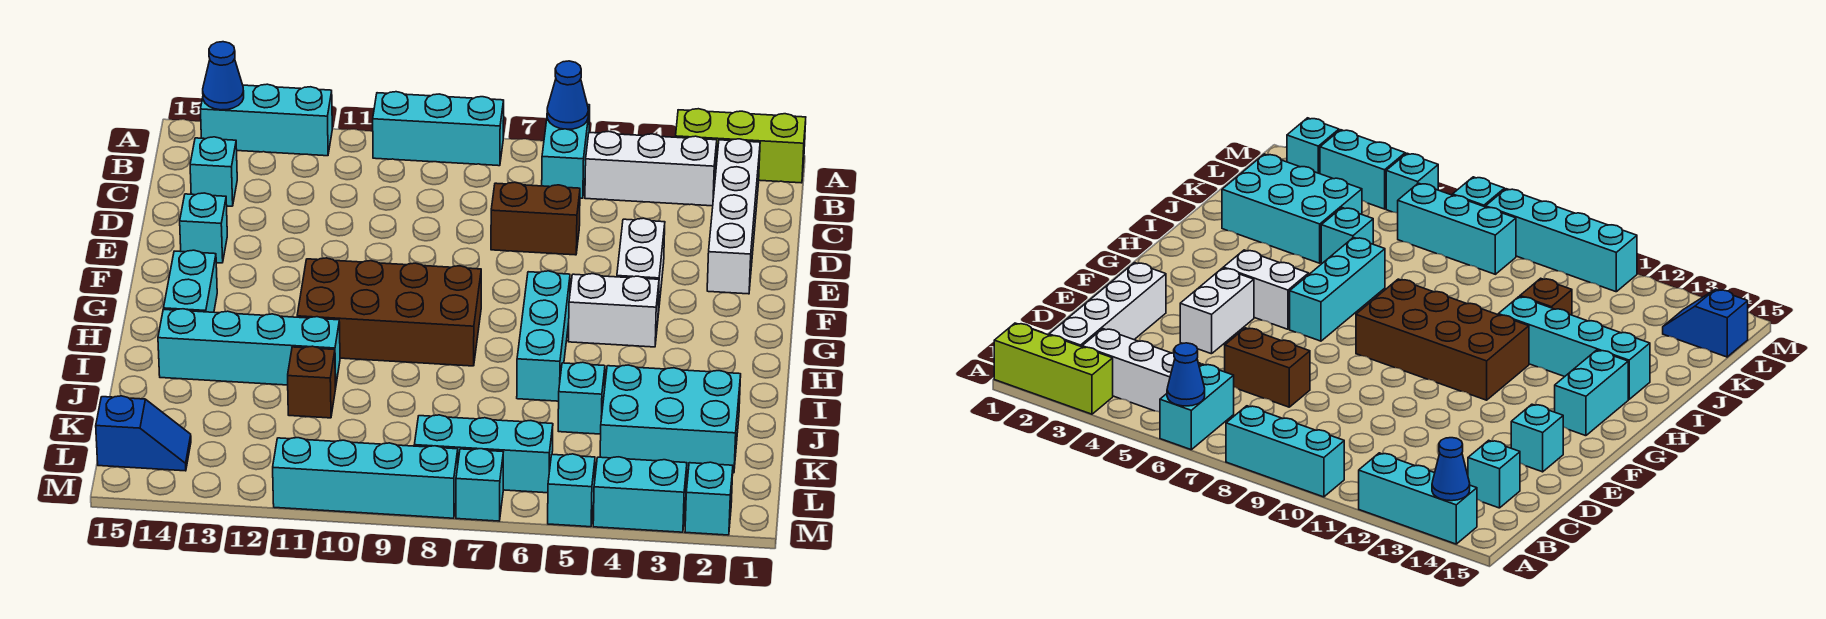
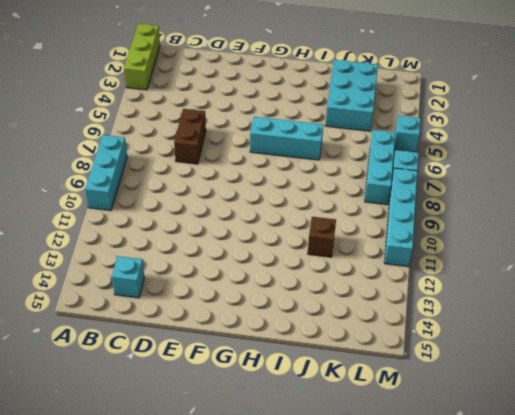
none -> cyan 1x2 brick [542,105,590,198]
none -> cyan 1x3 brick [200,84,332,156]
none -> white 1x4 brick [707,139,760,294]

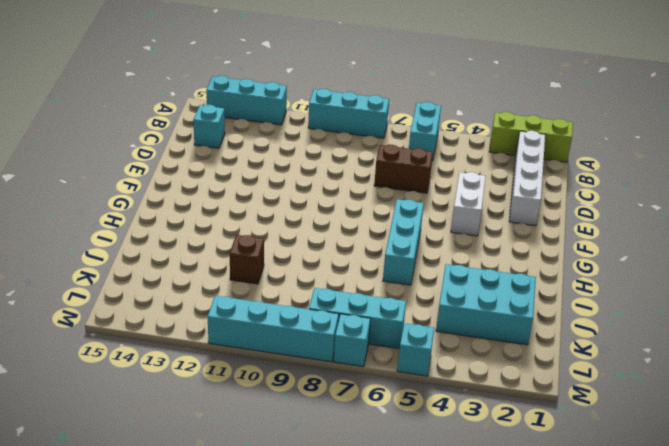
none -> white 1x3 brick [585,131,717,206]
none -> cyan 1x1 brick [180,193,227,263]
none -> white 1x2 brick [568,274,659,347]

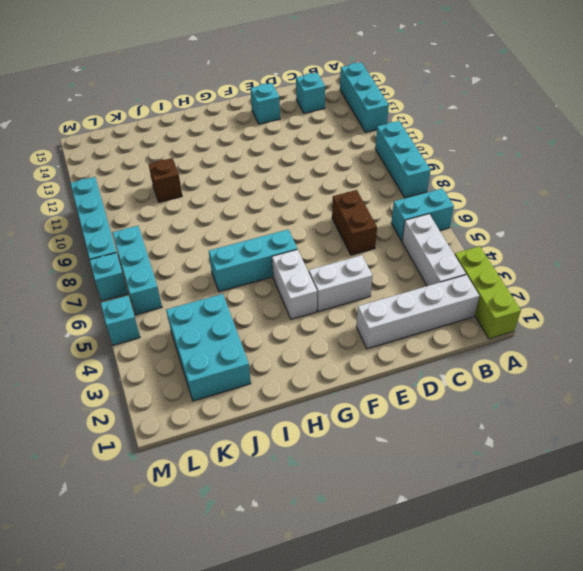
none -> brown 2x4 brick [297,258,481,366]
none -> cyan 1x2 brick [164,250,217,312]
none -> cyan 1x4 brick [158,309,340,388]

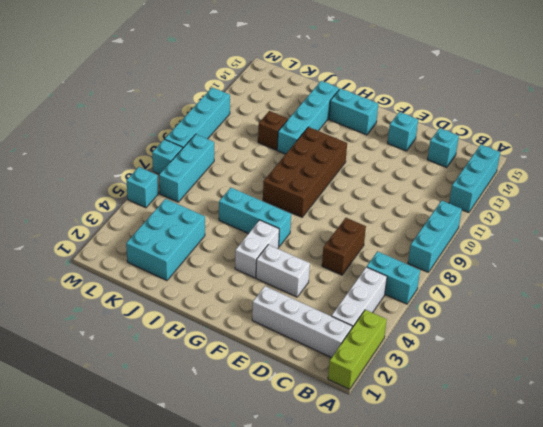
none -> cyan 1x1 brick [558,362,605,434]
none -> blue 1x2 slope [96,396,191,471]
none -> cyan 1x1 brick [685,462,733,535]

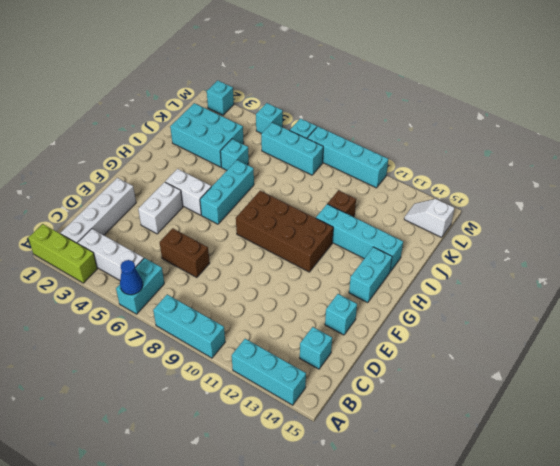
white 1x2 slope [404,199,455,237] -> blue 1x2 slope [96,396,191,471]
none -> cyan 1x2 brick [593,457,687,532]
none -> blue 1x1 cone [203,42,244,110]

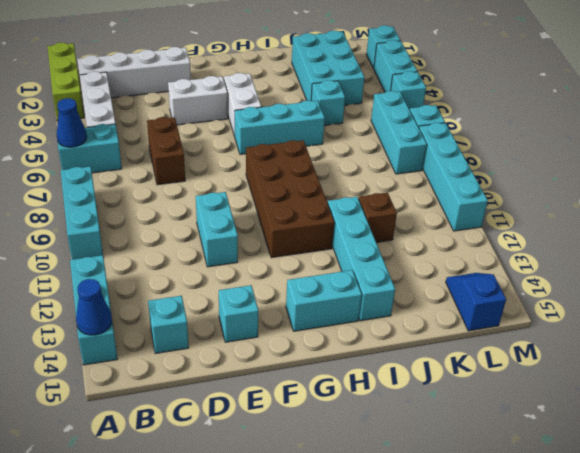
cyan 1x2 brick [196,192,238,267] -> none

